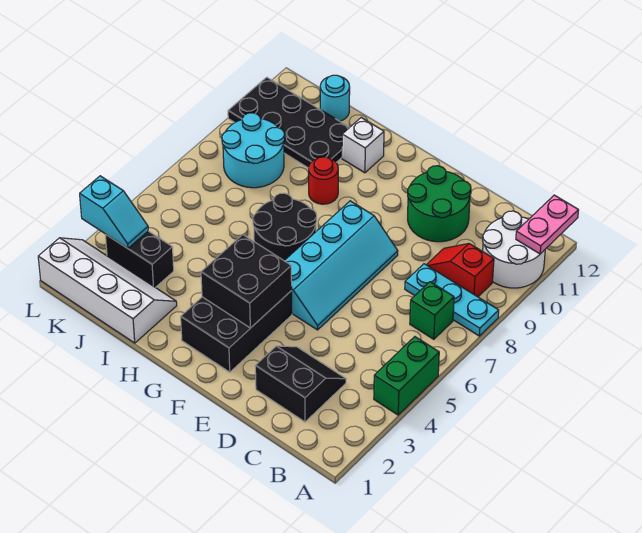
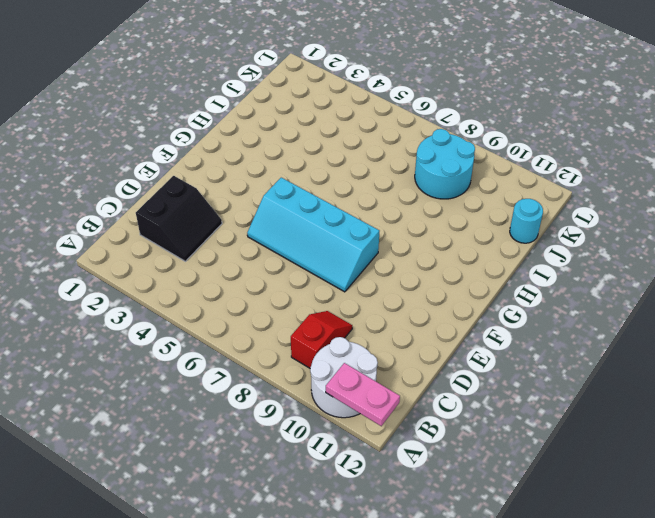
none -> green 1x2 brick [374,337,439,415]
none -> cyan 1x3 plate [405,264,499,336]
none -> green 1x1 brick [410,282,454,339]

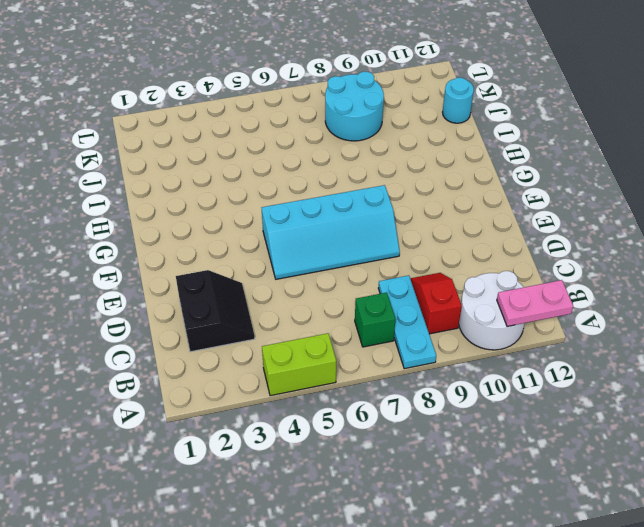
lime 1x2 brick [262,333,336,396] -> green 1x2 brick [374,337,439,415]
none -> green 2x2 round brick [408,166,471,242]
none -> black 2x3 brick [181,291,292,372]
none -> black 2x2 round brick [253,193,317,260]

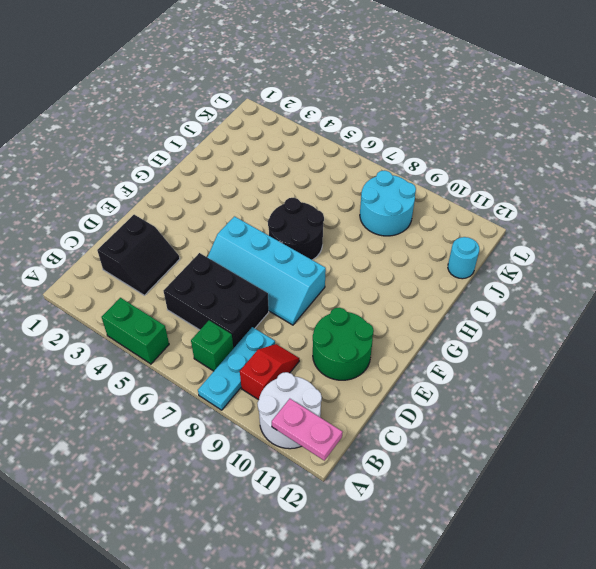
black 2x3 brick [163,253,269,349] -> black 2x3 brick moved to [181,291,292,372]
none -> red 1x1 round brick [309,157,338,204]
none -> white 1x1 brick [342,118,384,173]
none -> white 2x4 slope [38,238,177,343]

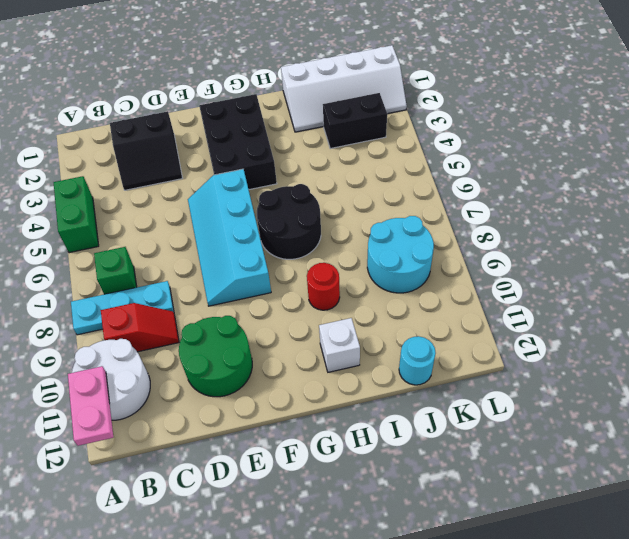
none -> black 2x4 plate [228,77,350,168]
none -> black 2x2 brick [201,235,292,328]
none -> cyan 1x2 slope [80,176,148,248]

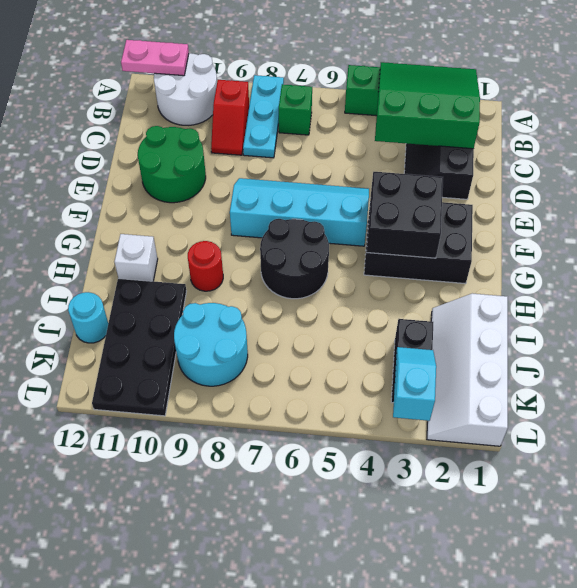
green 3x3 slope [375,62,480,149] -> none

